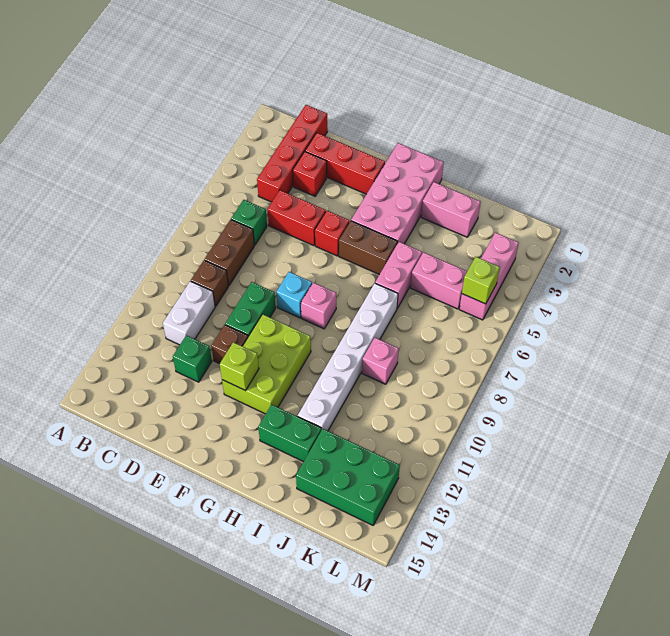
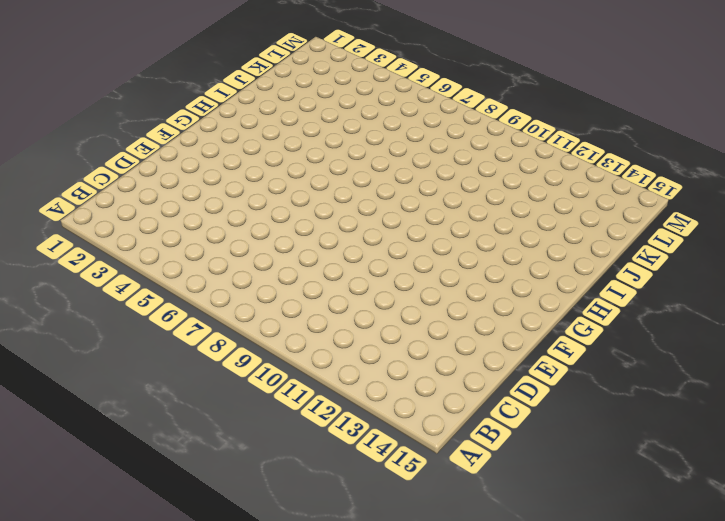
none -> red 1x4 brick [257,105,328,202]
none -> green 1x1 brick [231,200,267,245]
none -> brown 1x2 brick [205,220,254,286]

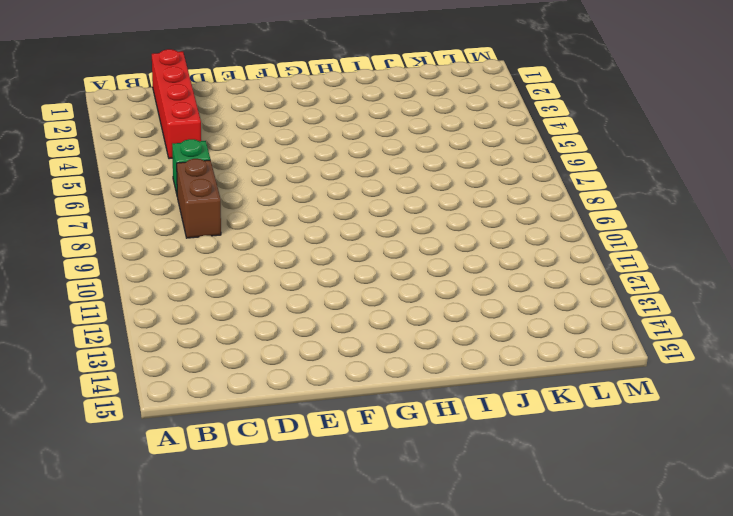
none -> brown 1x1 brick [191,260,228,306]
none -> white 1x2 brick [163,281,215,345]
none -> red 1x3 brick [305,133,385,194]

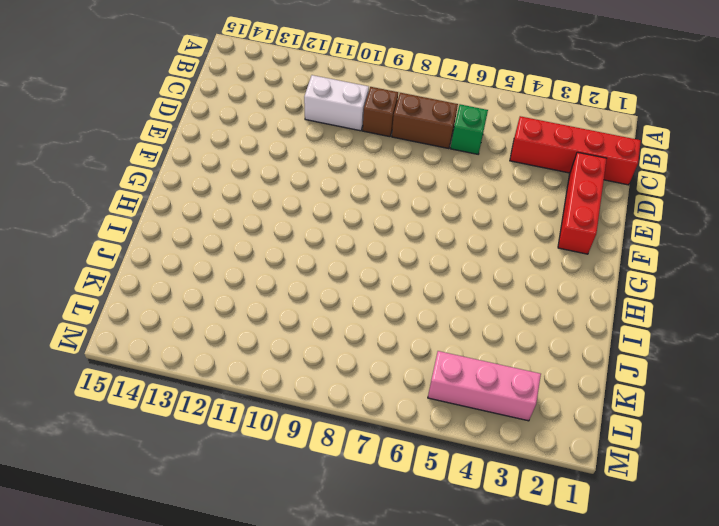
none -> red 1x1 brick [293,152,327,196]
none -> red 1x2 brick [268,190,326,246]
none -> green 1x1 brick [173,335,212,382]

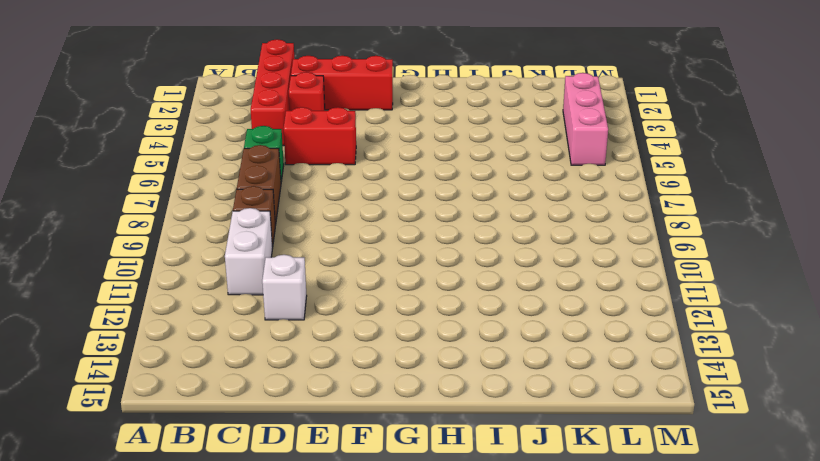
white 1x1 brick [262,255,307,320] -> green 1x1 brick [173,335,212,382]
none -> green 1x2 brick [225,282,276,337]
none -> brown 1x1 brick [211,325,248,364]
none -> red 1x1 brick [315,211,349,256]

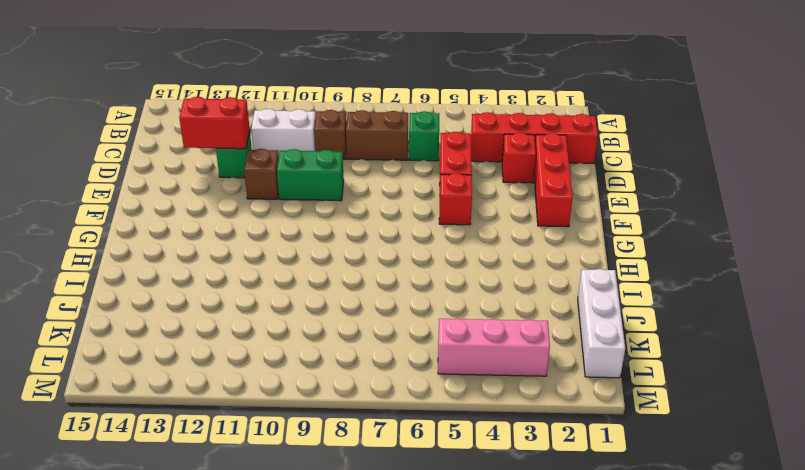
red 1x2 brick [179,97,250,149] -> none
white 1x3 brick [578,269,625,378] -> none
none -> cyan 1x1 brick [276,272,312,318]
none -> lime 2x3 brick [222,314,311,414]
none -> pink 2x4 brick [351,143,444,244]

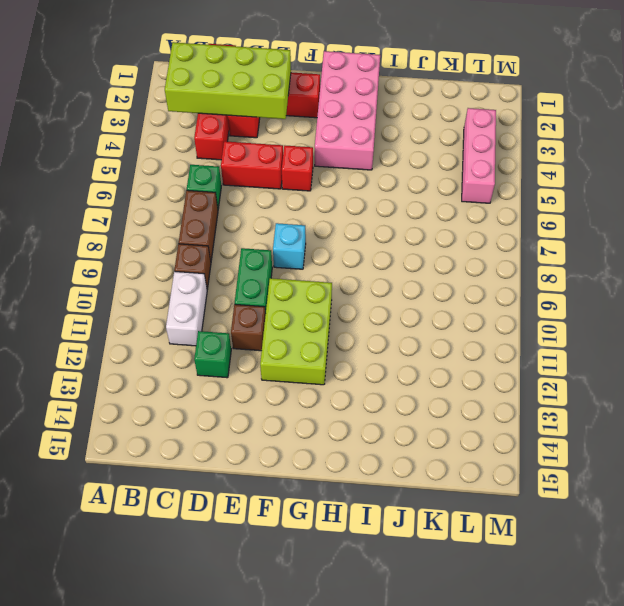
lime 2x4 brick [165,42,291,119] -> none
none -> brown 1x2 brick [339,221,398,274]
none -> pink 1x1 brick [301,283,336,329]
none -> green 1x2 brick [258,405,321,462]

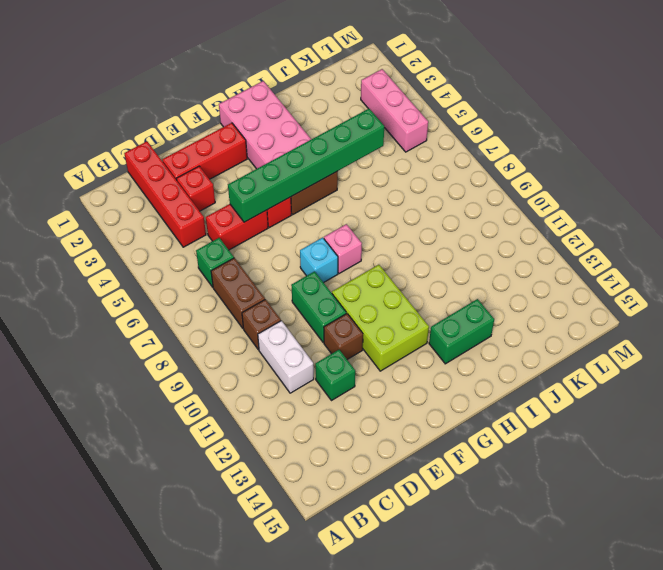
green 1x6 brick [228,109,384,222] -> none
none -> pink 1x2 brick [421,182,481,237]
none -> pink 1x2 brick [375,242,422,308]
none -> white 1x6 brick [298,283,398,431]

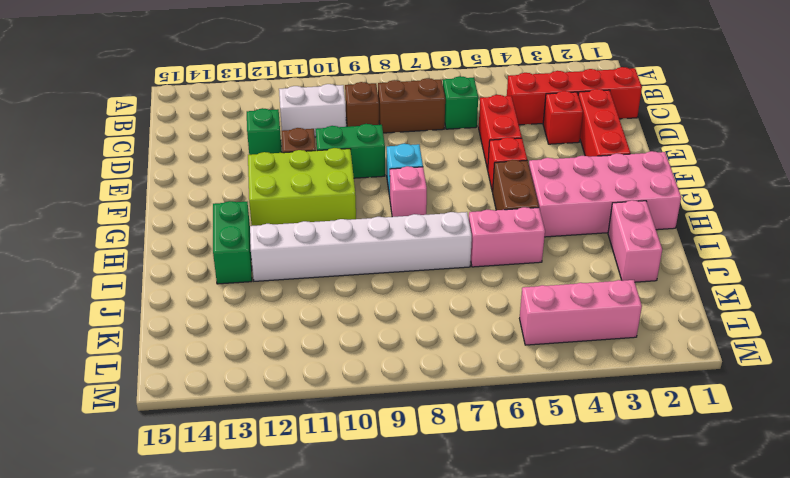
none -> pink 1x2 brick [411,252,467,309]
none -> pink 1x1 brick [362,338,399,384]
none -> green 2x3 brick [296,429,400,525]

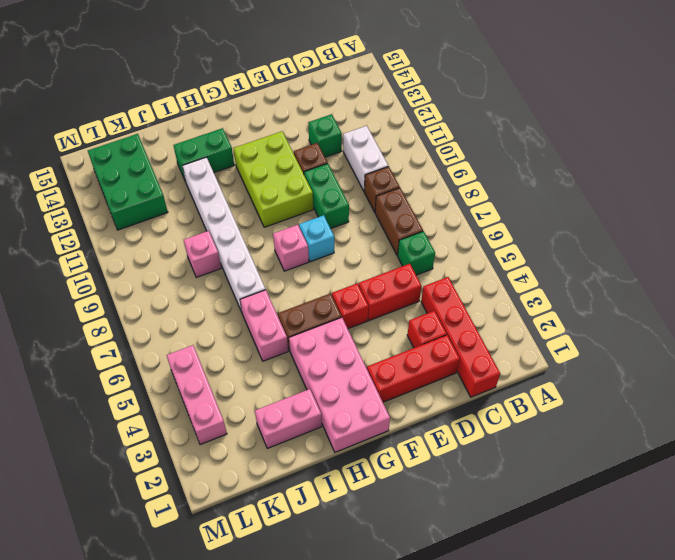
green 2x3 brick [88,134,168,230] -> green 2x3 brick turned to [296,429,400,525]
none -> pink 1x2 brick [411,252,467,309]
none -> lime 1x1 brick [220,342,259,391]
none -> lime 1x1 brick [462,257,500,304]

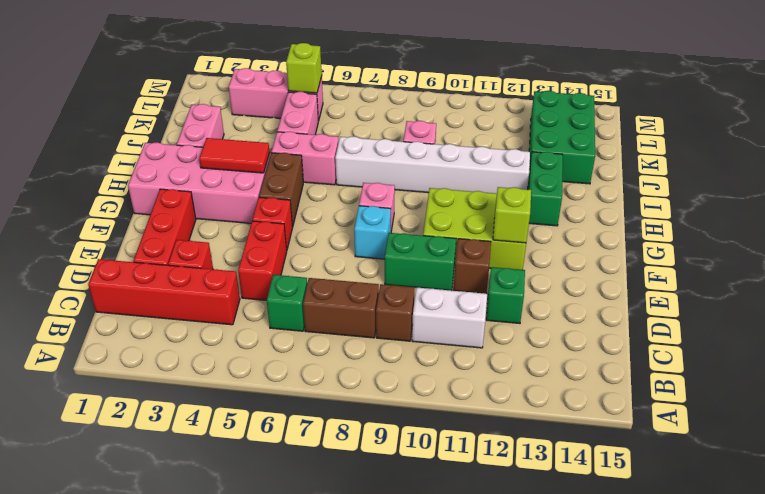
red 1x2 tile [199,138,270,173] -> none

